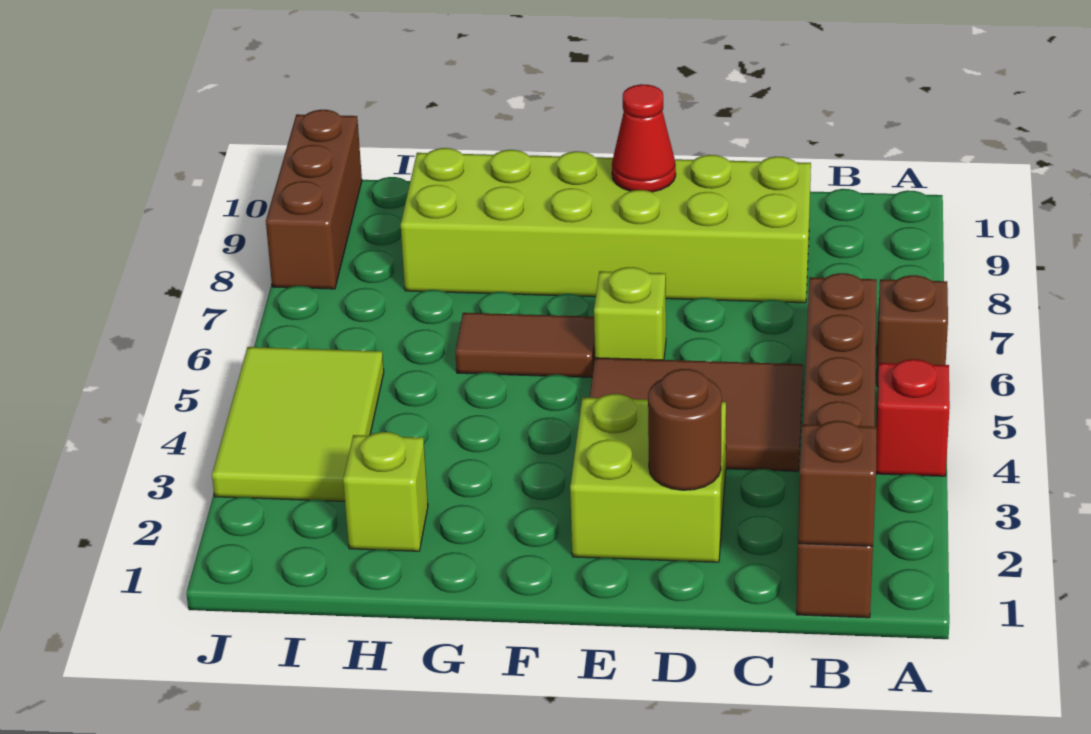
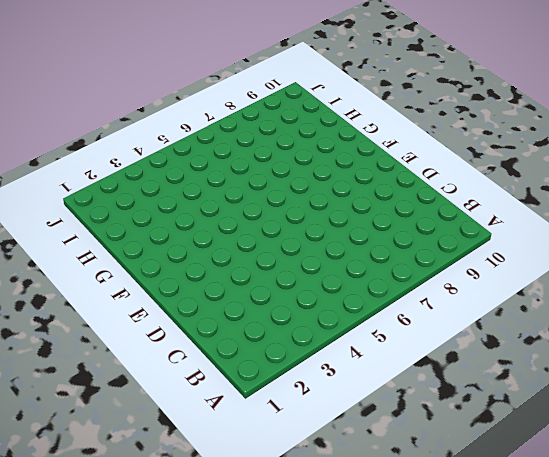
none -> red 1x1 brick [876,359,950,476]
none -> brown 1x1 brick [877,275,948,387]
none -> brown 1x6 brick [796,273,877,618]

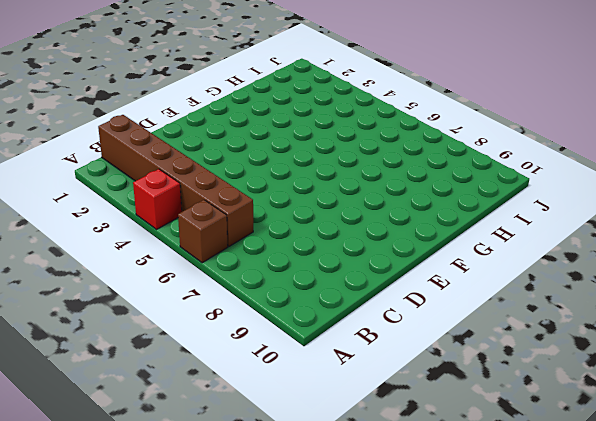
none -> brown 2x3 tile [590,358,803,471]
none -> lime 2x6 brick [401,148,811,303]
none -> lime 2x2 brick [570,394,726,562]

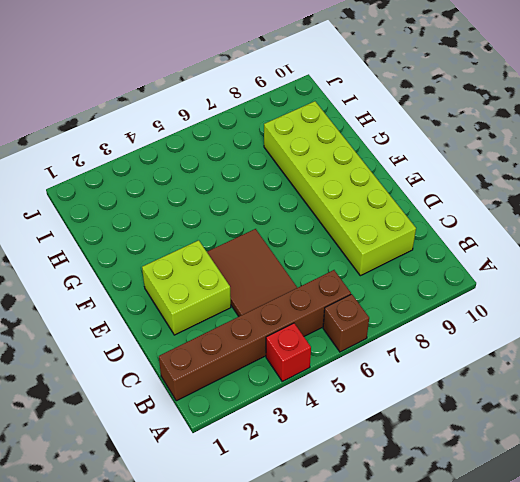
none -> lime 1x1 brick [594,267,666,360]
none -> brown 1x2 tile [455,313,595,377]
none -> lime 1x1 brick [343,432,428,551]

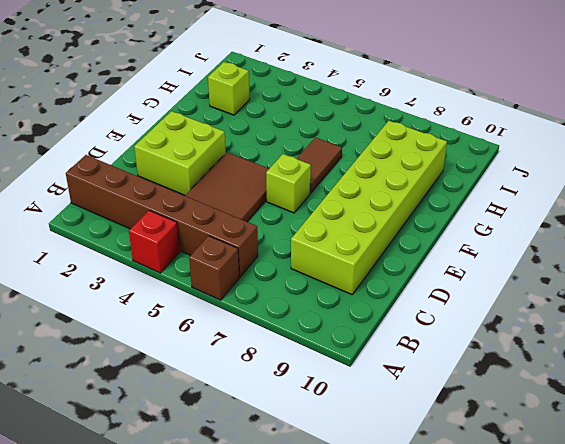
none -> lime 2x3 tile [212,347,384,501]
none -> brown 1x3 brick [266,110,362,289]
none -> brown 1x1 brick [798,421,877,546]

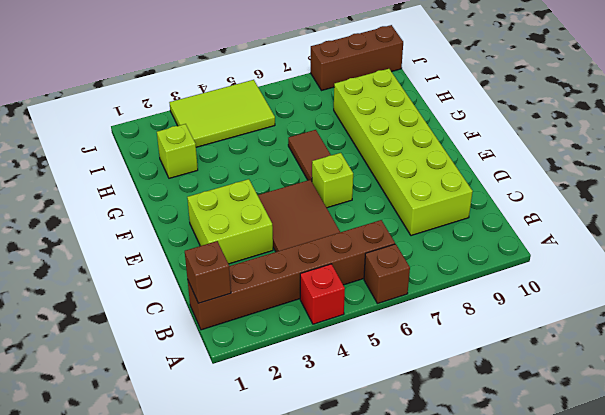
none -> brown 1x1 round brick [648,369,722,490]
none -> red 1x1 cone [612,84,676,192]

